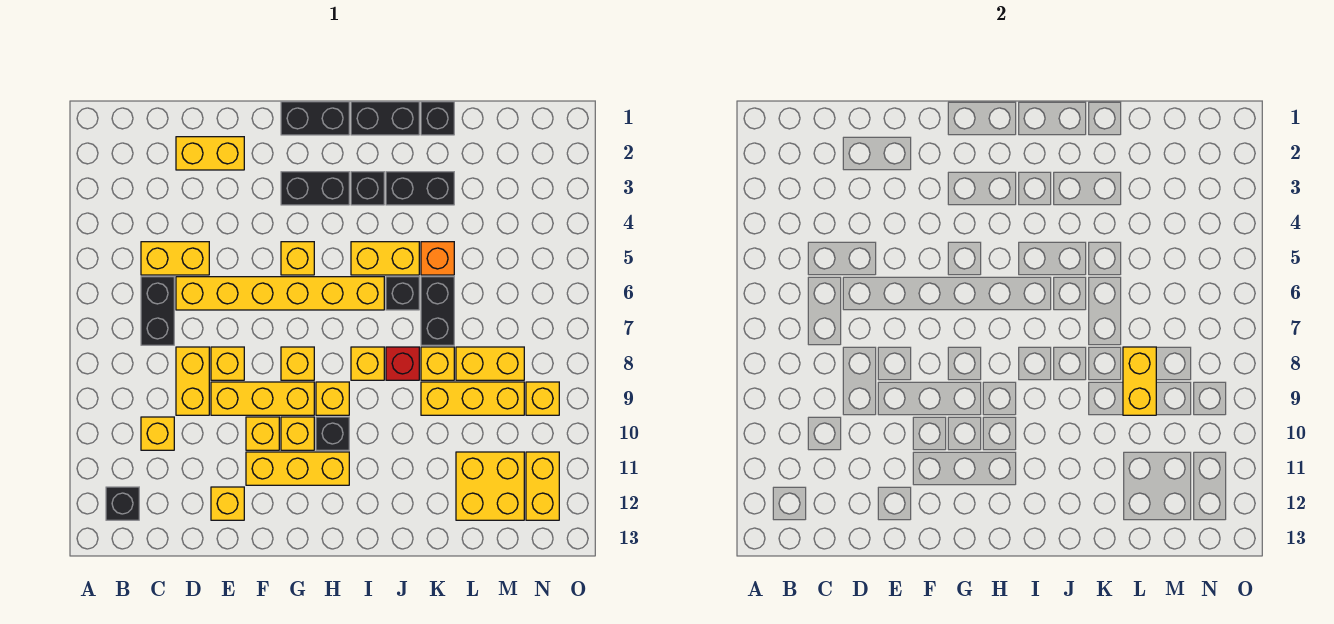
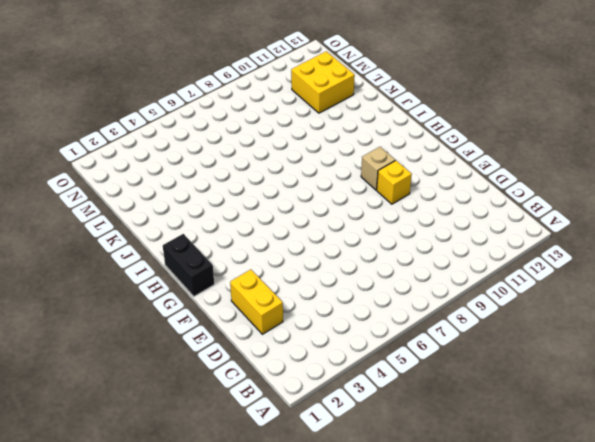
tan 1x1 brick [361,147,395,190] -> yellow 1x1 brick [281,417,314,450]
none -> black 1x1 brick [106,487,139,520]
none -> yellow 1x2 brick [141,242,209,275]
none -> black 1x2 brick [141,277,174,345]
none -> yellow 1x1 brick [141,417,174,450]

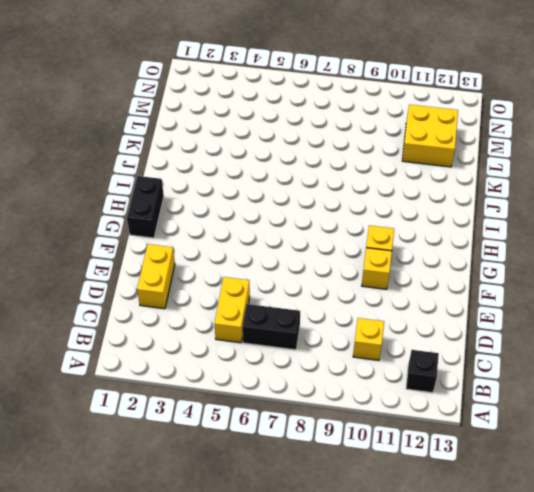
none -> yellow 1x6 brick [176,277,384,310]
none -> yellow 1x2 brick [176,347,209,415]
none -> yellow 1x1 brick [211,347,244,380]
none -> yellow 1x3 brick [211,382,314,415]

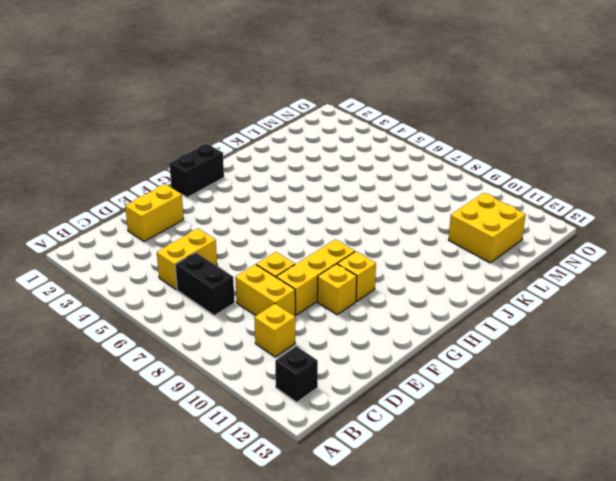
none -> yellow 1x6 brick [176,277,384,310]
none -> yellow 1x1 brick [211,487,244,520]
none -> yellow 1x3 brick [246,452,349,485]
none -> black 1x2 brick [281,172,349,205]

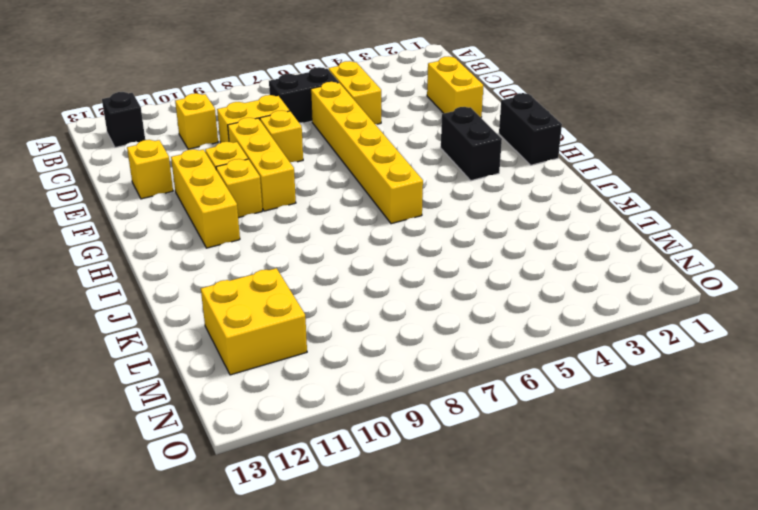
none -> yellow 1x1 brick [281,242,314,275]
none -> yellow 1x1 brick [281,347,314,380]
none -> yellow 1x1 brick [316,382,349,415]
none -> black 1x1 brick [316,417,349,450]

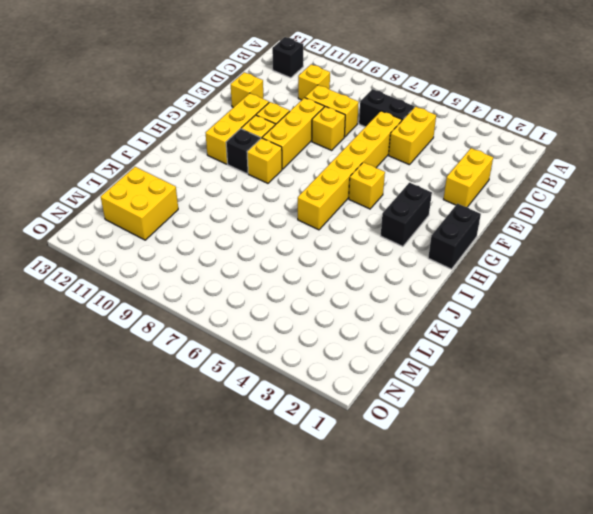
none -> yellow 1x1 brick [281,347,314,380]
none -> black 1x2 brick [351,102,419,135]
none -> black 1x1 brick [351,172,384,205]
none -> yellow 1x2 brick [351,242,419,275]

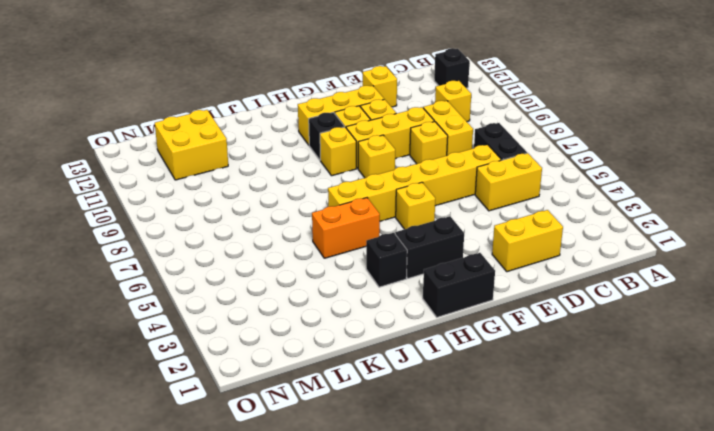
orange 1x2 brick [312,198,380,258] -> yellow 1x2 brick [351,242,419,275]
none -> black 1x2 brick [351,102,419,135]
none -> yellow 1x1 brick [351,347,384,380]
none -> black 1x2 brick [386,172,454,205]
none -> black 1x1 brick [386,277,419,310]

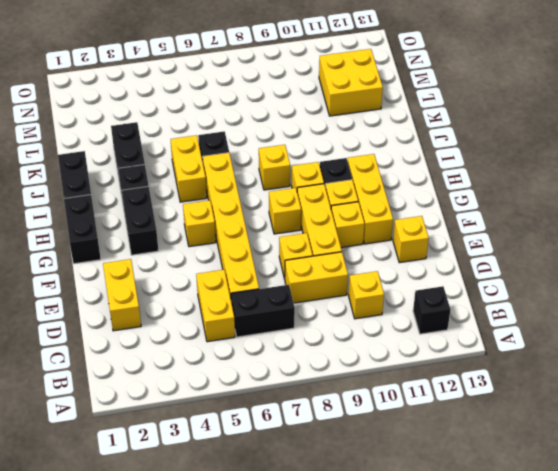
none -> red 1x1 brick [386,347,419,380]
none -> black 1x1 brick [421,102,454,135]
none -> orange 1x1 brick [421,242,454,275]
none -> black 1x2 brick [421,277,454,345]

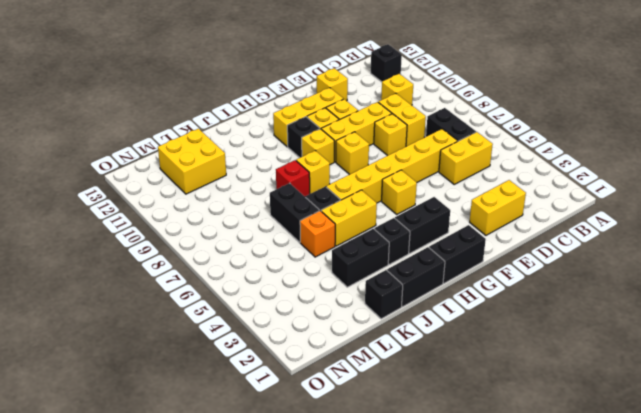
none -> yellow 1x1 brick [421,347,454,380]
none -> yellow 1x3 brick [421,382,524,415]
none -> yellow 1x2 brick [456,347,524,380]
none -> yellow 1x1 brick [526,382,559,415]

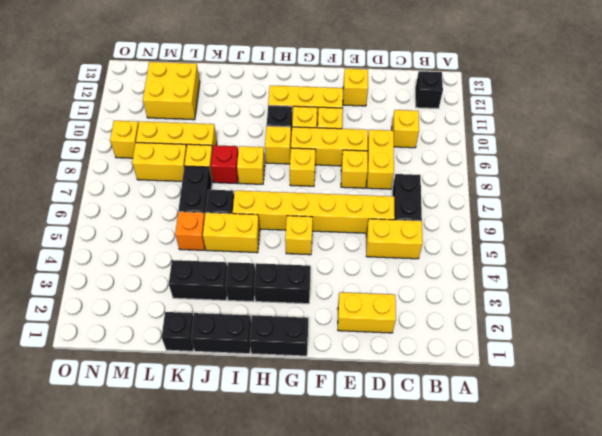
none -> yellow 1x2 brick [526,452,559,520]
none -> yellow 1x2 brick [1123,347,1156,415]

